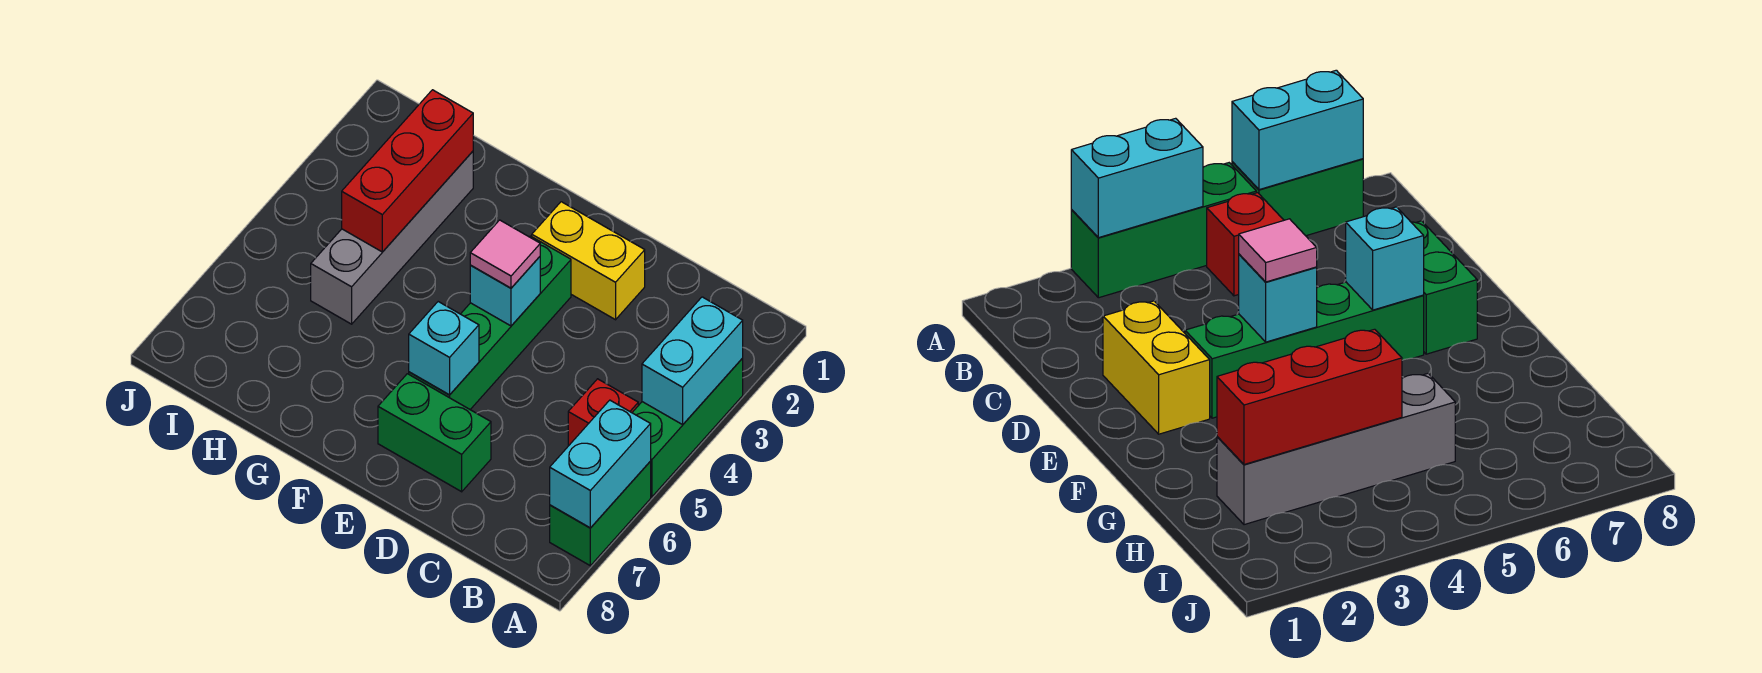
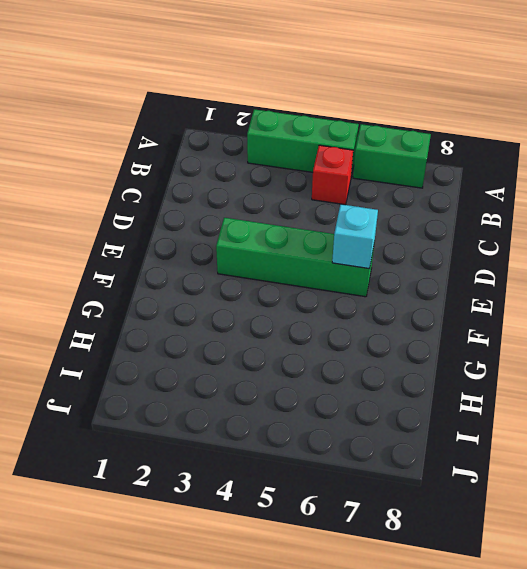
none -> yellow 1x2 brick [532,202,645,320]
none -> green 1x2 brick [378,374,491,492]
none -> grey 1x4 brick [311,151,473,324]

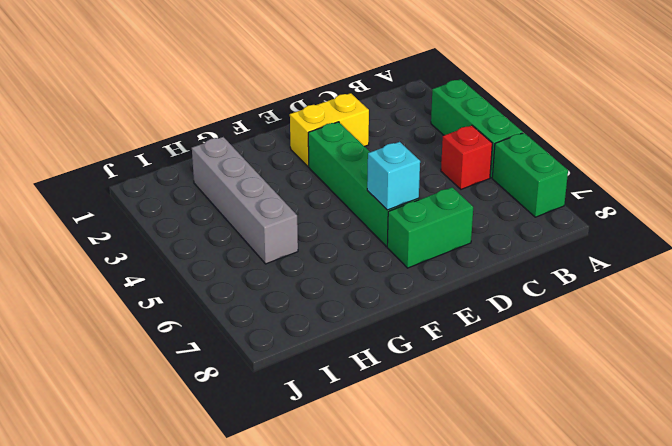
none -> cyan 1x2 brick [642,297,743,425]
none -> cyan 1x2 brick [550,400,651,528]
none -> cyan 1x1 brick [470,257,540,326]

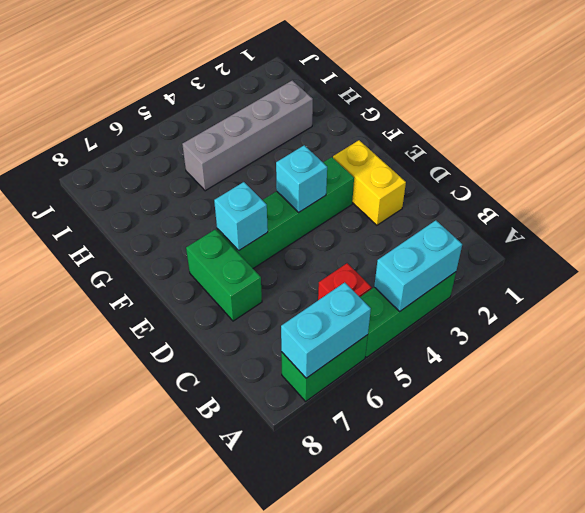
none -> red 1x3 brick [342,90,473,252]
none -> pink 1x1 tile [470,220,540,288]

